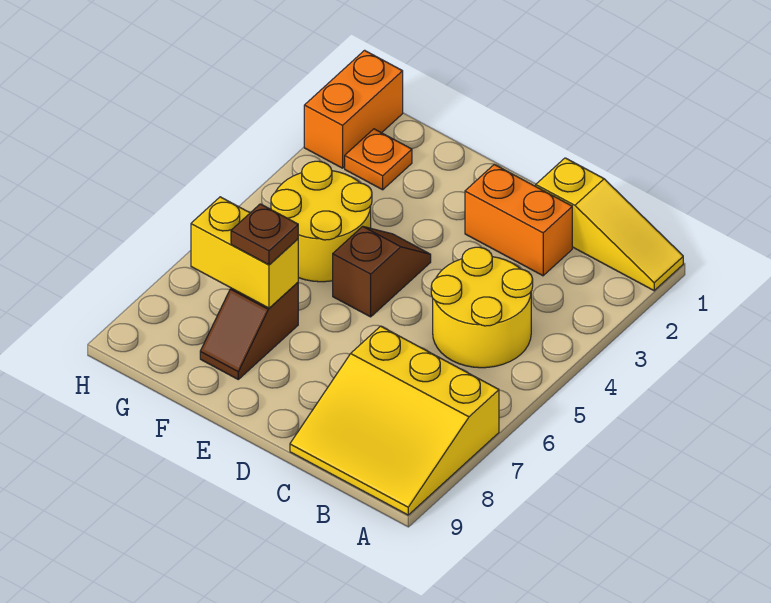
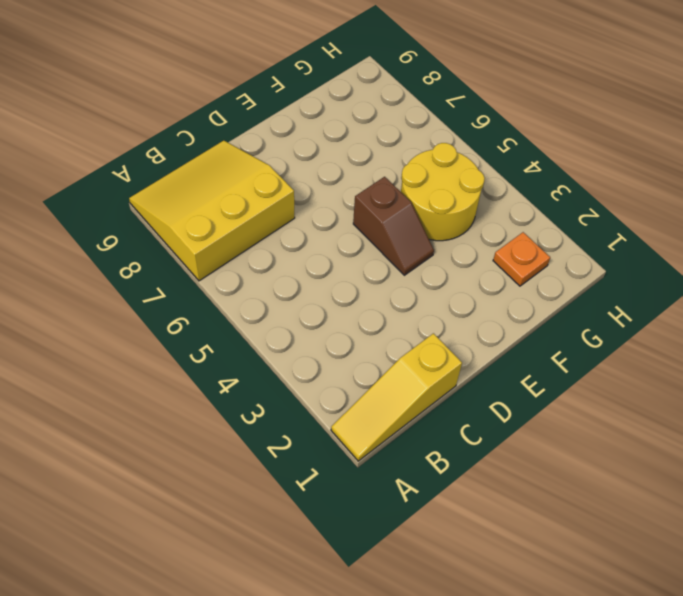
none -> yellow 2x2 round brick [431,247,533,368]
none -> orange 1x2 brick [465,164,572,276]

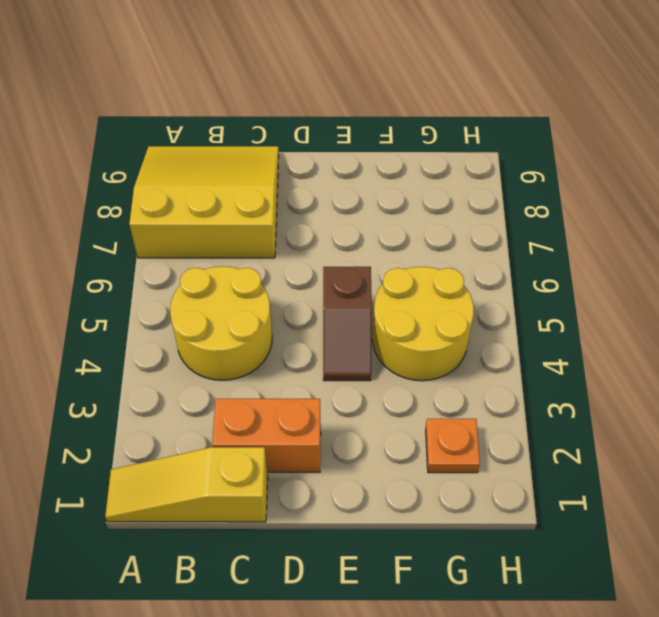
none -> brown 1x2 slope [200,282,298,379]
none -> orange 1x2 brick [304,50,403,168]

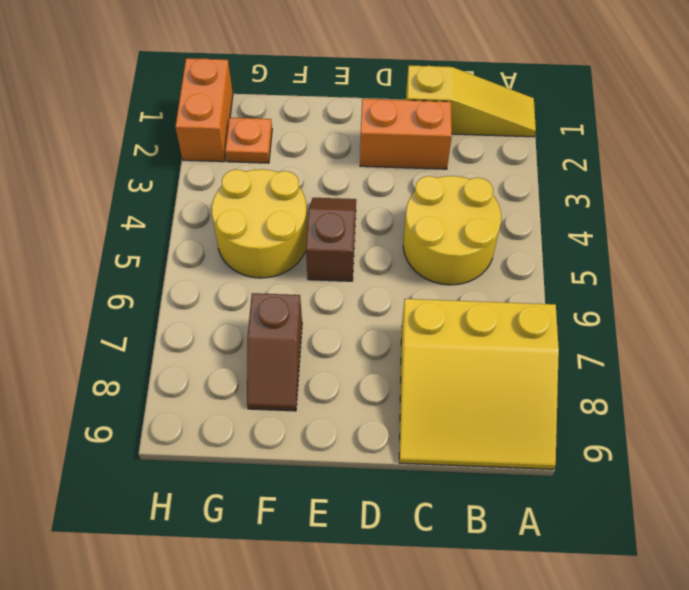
none -> yellow 1x2 brick [191,197,298,308]
none -> brown 1x1 plate [231,204,298,265]

